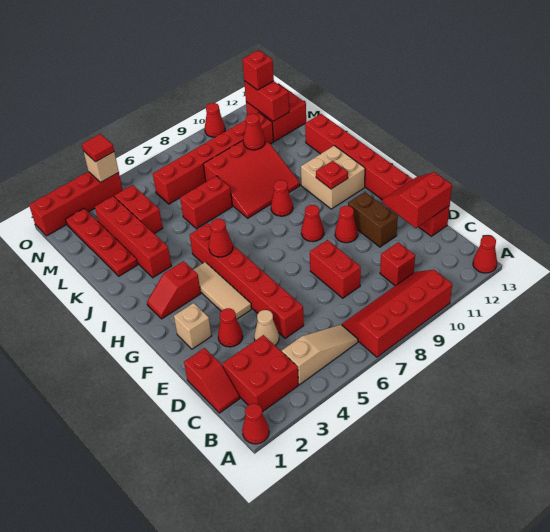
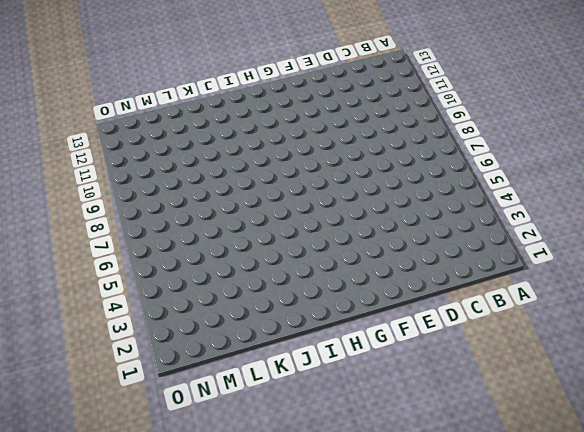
none -> red 1x1 cone [242,404,269,444]
none -> red 2x4 slope [342,270,452,357]
none -> red 1x1 cone [473,235,497,273]
none -> red 2x2 brick [222,335,299,412]

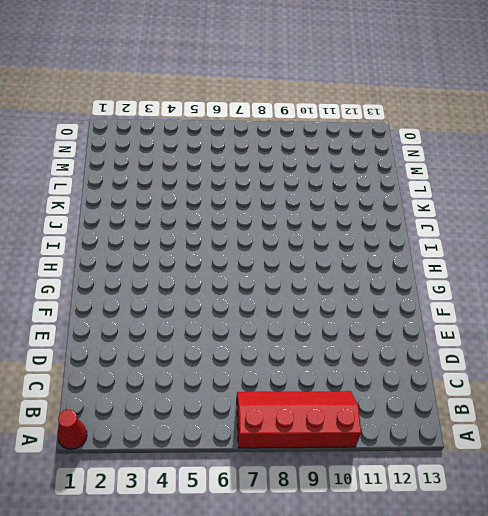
none -> red 1x1 cone [473,235,497,273]
none -> red 2x2 brick [222,335,299,412]
none -> tan 1x3 slope [282,325,358,385]
none -> red 1x2 slope [184,348,240,413]

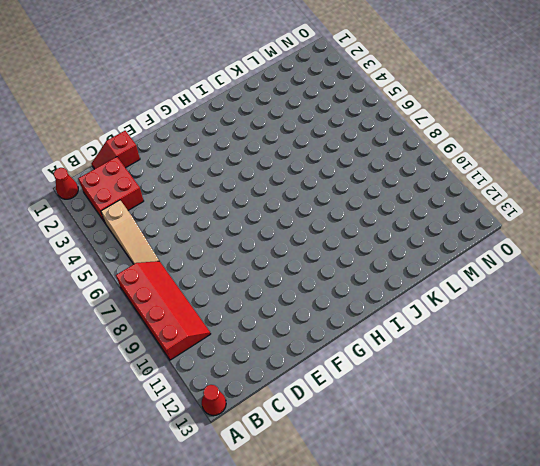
none -> red 1x1 brick [380,242,415,286]
none -> tan 1x1 cone [254,310,279,345]
none -> red 1x6 brick [190,223,304,339]
none -> red 1x2 brick [310,240,361,298]

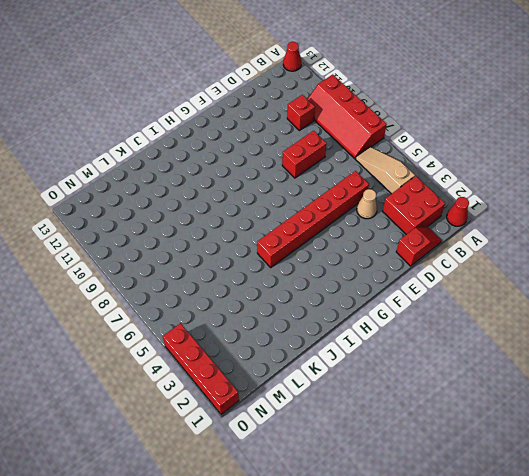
none -> red 1x8 brick [305,114,450,236]
none -> red 1x1 cone [218,308,243,347]
none -> brown 1x2 brick [348,192,398,247]
none -> tan 1x1 brick [174,303,211,349]

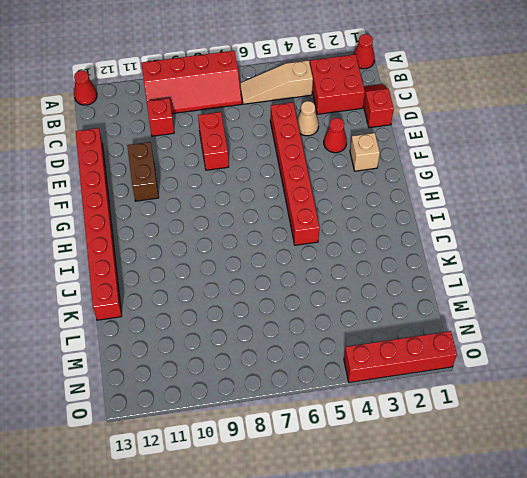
none -> tan 1x3 tile [193,262,251,319]
none -> red 1x1 cone [335,206,358,243]
none -> red 1x1 cone [301,205,324,242]
none -> red 1x2 slope [147,261,201,319]

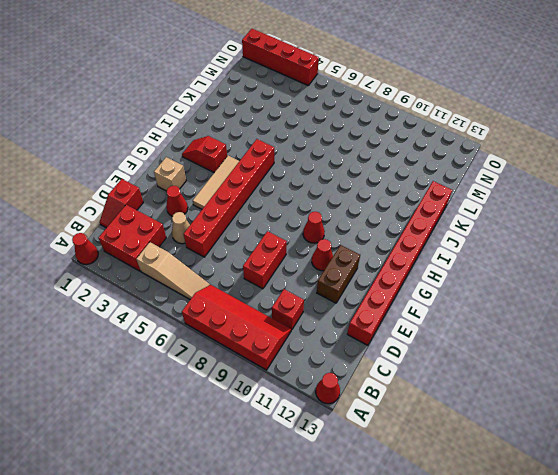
none -> tan 2x2 brick [301,146,365,209]
none -> red 1x1 cone [271,180,293,216]
none -> red 1x4 brick [95,196,171,278]
none -> red 3x3 slope [203,140,300,218]

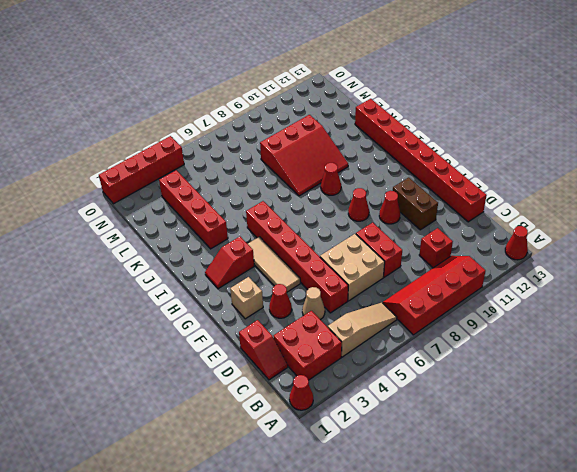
tan 2x2 brick [320,234,385,301] -> tan 2x2 brick moved to [301,146,365,209]
none -> red 1x4 plate [66,209,138,276]
none -> red 1x2 brick [180,176,232,229]
none -> red 1x2 brick [114,185,163,233]
none -> red 1x6 brick [153,112,274,204]

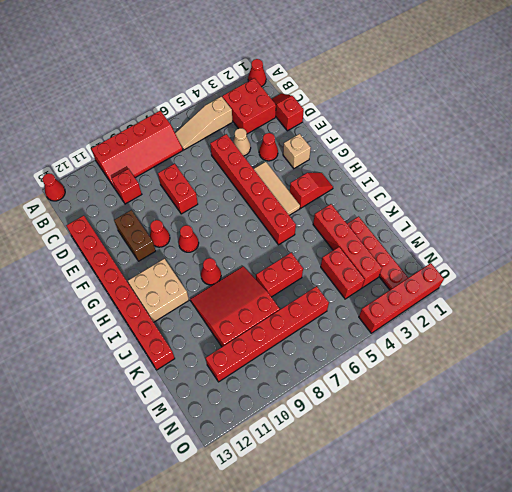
none -> red 2x2 brick [246,83,306,141]
none -> red 1x1 cone [205,103,225,137]
none -> red 2x2 slope [382,172,452,228]
none -> red 1x1 cone [209,219,233,257]

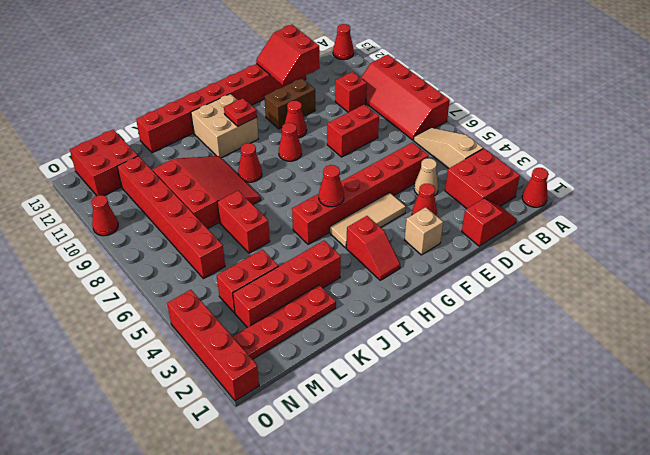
none -> red 1x1 cone [243,114,265,150]
none -> red 1x2 brick [244,81,289,121]
none -> tan 1x1 brick [84,152,119,183]
none -> red 1x1 brick [242,50,274,90]

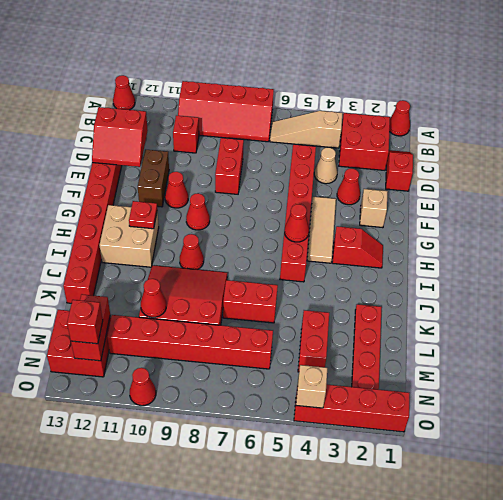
none -> red 1x4 brick [95,196,171,278]
none -> red 1x1 tile [82,134,114,162]

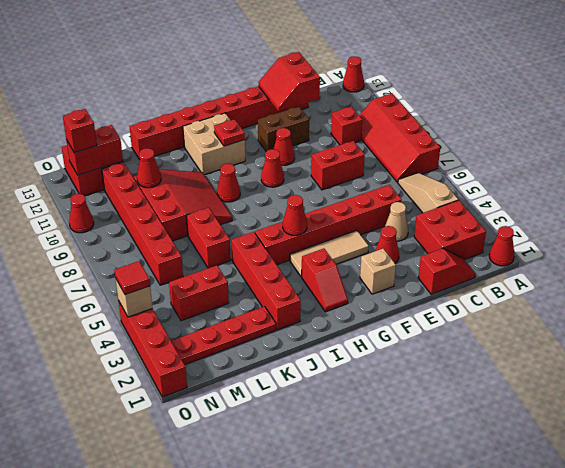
red 1x4 brick [231,232,301,330] -> red 1x4 brick turned to [95,196,171,278]

